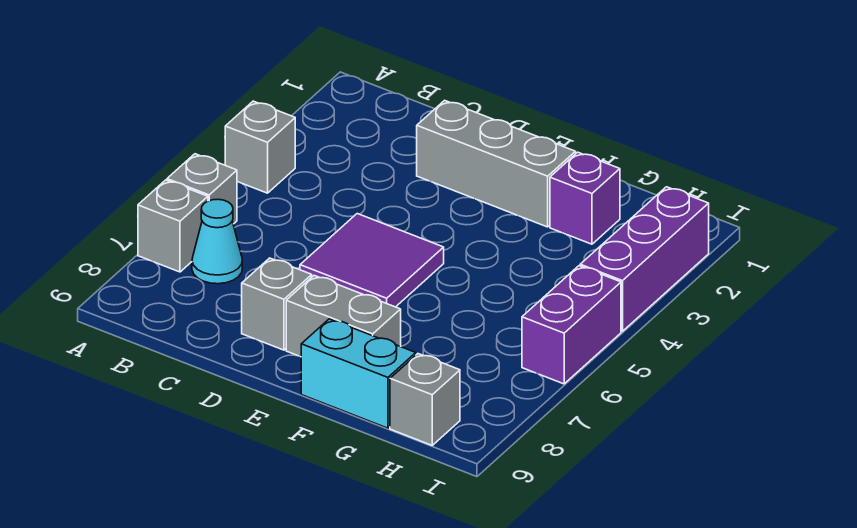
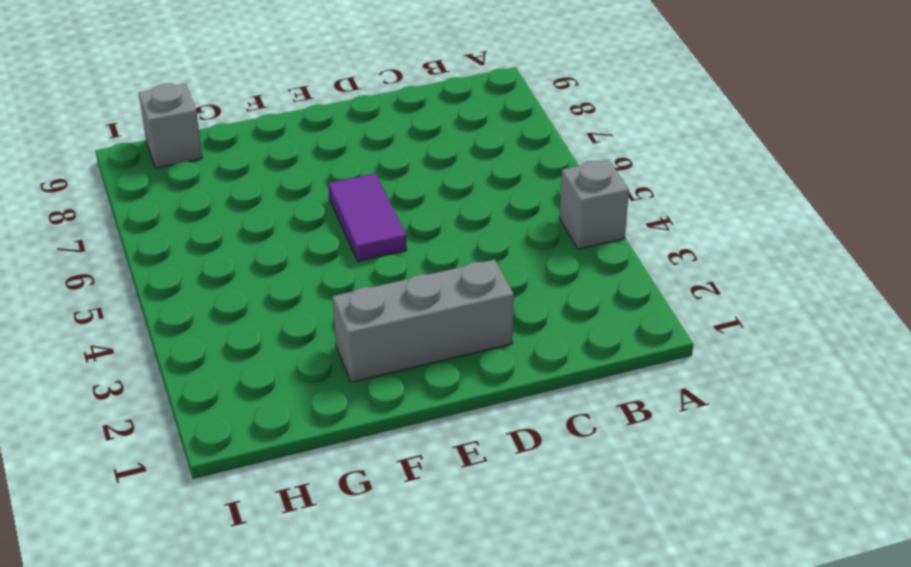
purple 1x2 tile [328,173,407,261] -> purple 2x2 tile [300,214,444,307]
none -> grey 1x1 brick [167,154,237,224]
none -> grey 1x1 brick [138,180,208,272]
none -> cyan 1x1 cone [192,199,242,284]

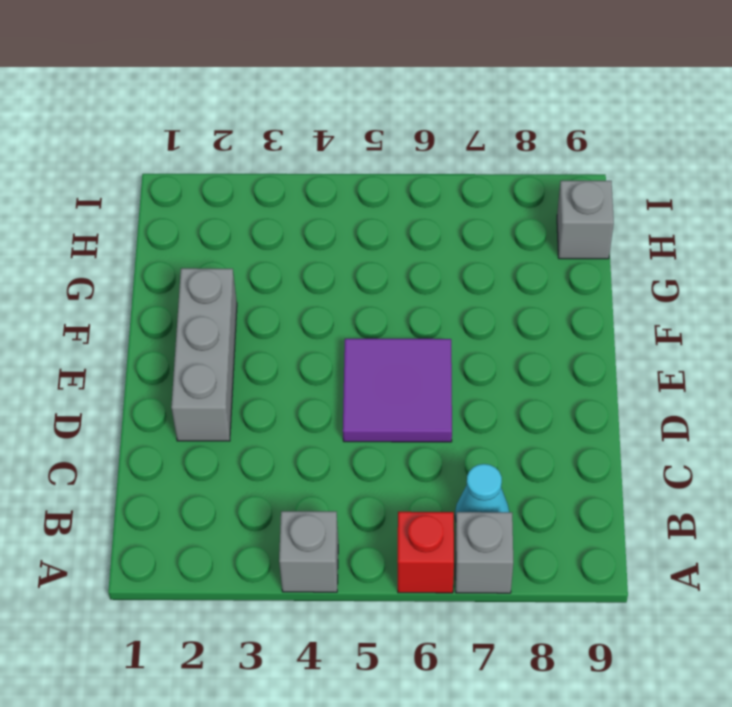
red 1x1 brick [398,512,454,593] -> grey 1x1 brick [167,154,237,224]
none -> grey 1x1 brick [242,258,312,350]
none -> grey 1x2 brick [286,276,401,357]
none -> cyan 1x2 brick [301,319,416,428]

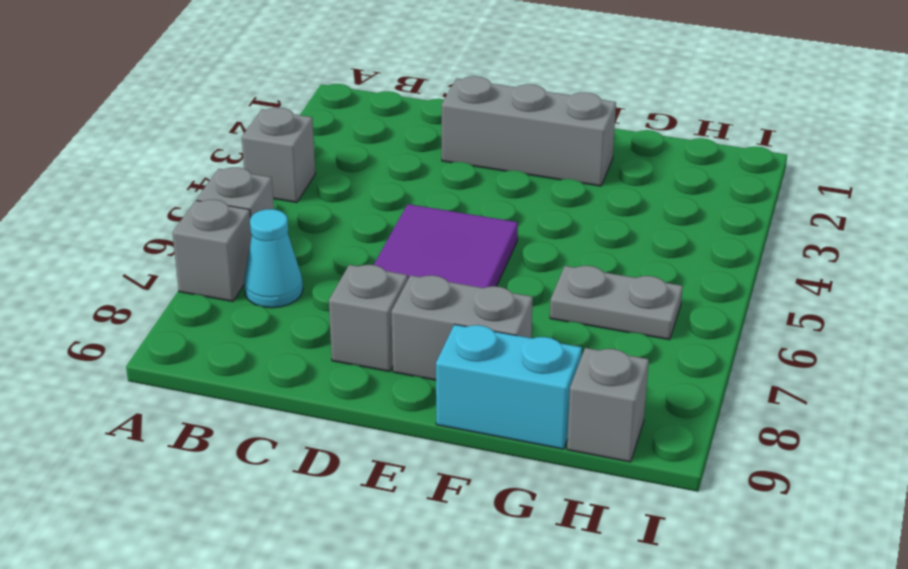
grey 1x2 plate [550,266,683,340] -> none
none -> purple 1x1 brick [550,152,620,244]
none -> purple 1x3 brick [580,187,709,331]
none -> purple 1x2 brick [522,266,621,384]

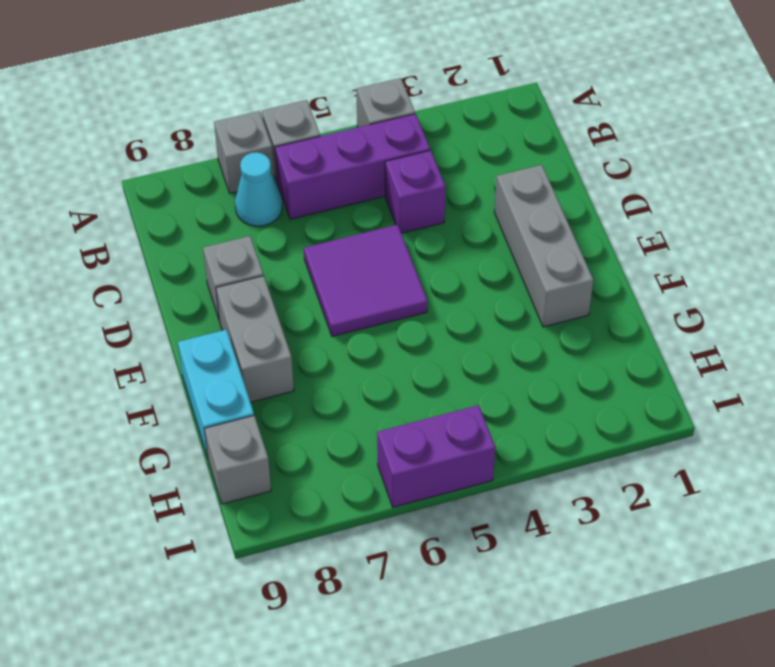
purple 1x3 brick [275,114,430,219] -> purple 1x3 brick moved to [580,187,709,331]
purple 1x1 brick [385,150,446,233] -> purple 1x1 brick moved to [550,152,620,244]

